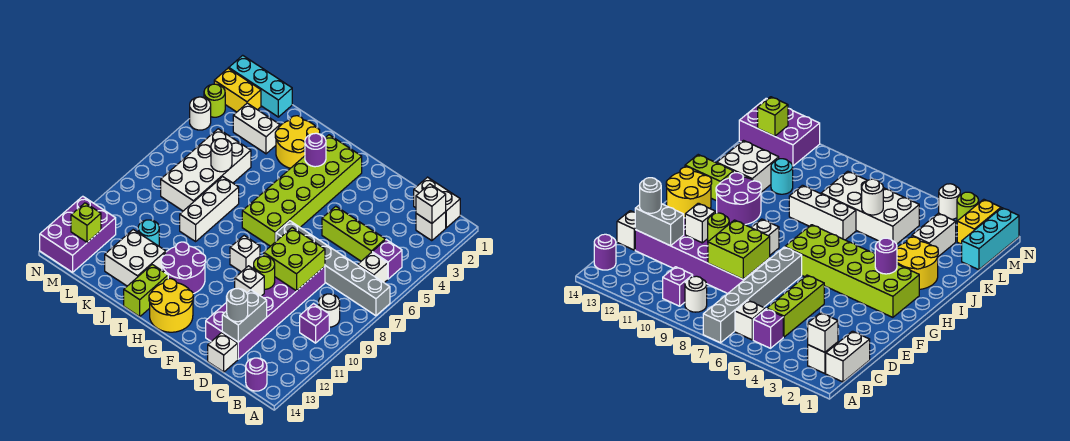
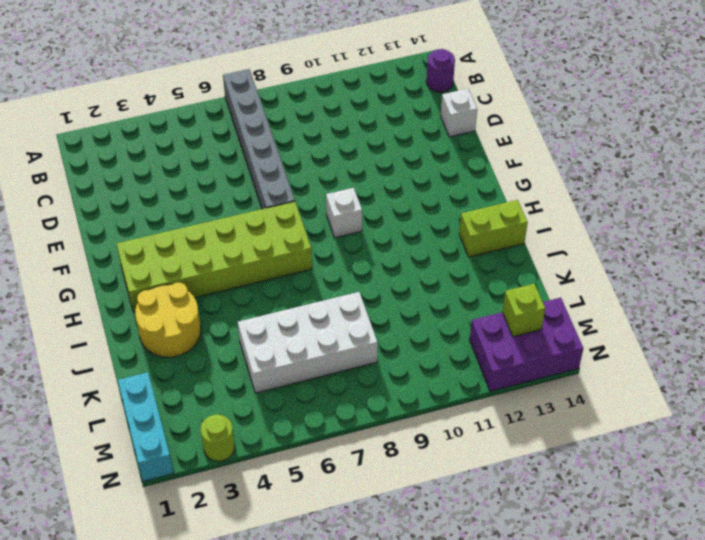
none -> white 1x2 brick [414,177,460,228]
none -> white 1x1 brick [416,212,446,241]
none -> purple 1x1 brick [372,240,402,279]
none -> white 1x1 brick [358,252,388,283]

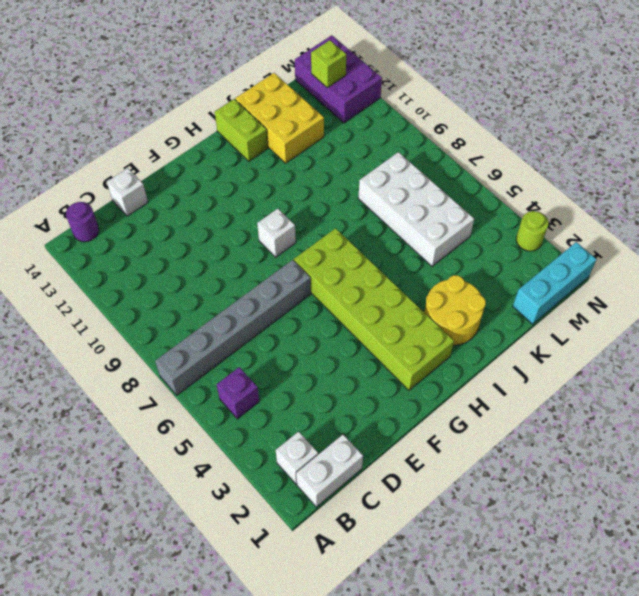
yellow 2x3 brick [235,73,324,163] -> white 2x2 brick [105,230,166,286]
none -> white 1x1 brick [358,252,388,283]
none -> white 1x1 round brick [319,294,340,327]
none -> purple 1x1 brick [300,304,329,343]
none -> lime 1x3 brick [322,206,385,261]

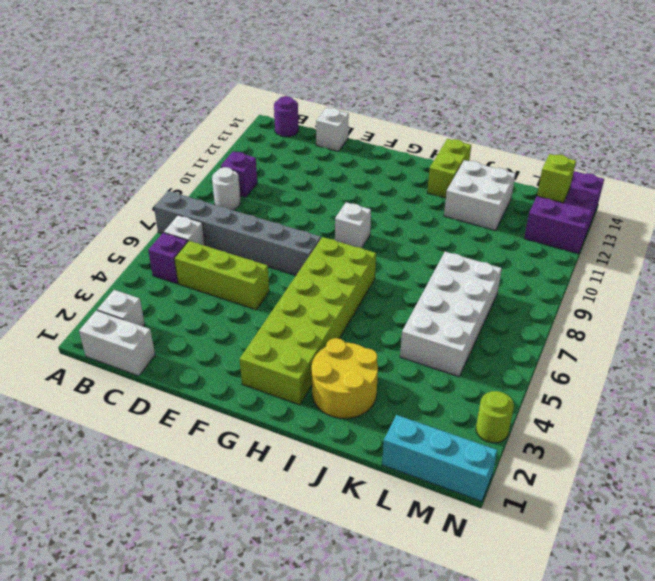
none -> purple 2x6 brick [206,266,325,359]
none -> yellow 2x2 round brick [149,279,193,332]
none -> purple 2x2 round brick [161,242,206,294]
none -> white 1x3 brick [180,177,239,241]

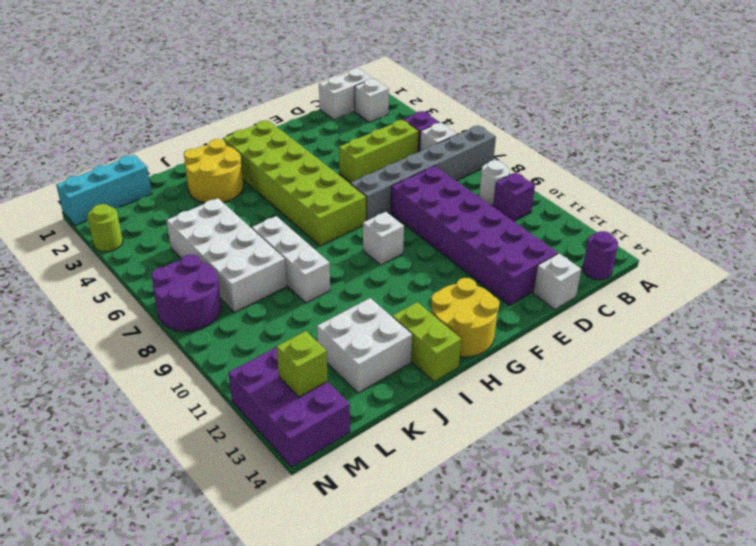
purple 2x2 round brick [152,254,221,331] -> purple 2x2 round brick moved to [161,242,206,294]
none -> white 1x2 brick [233,103,280,154]
none -> cyan 1x1 round brick [138,220,159,246]
none -> yellow 1x2 brick [214,68,261,112]
none -> white 1x1 round brick [190,97,211,130]

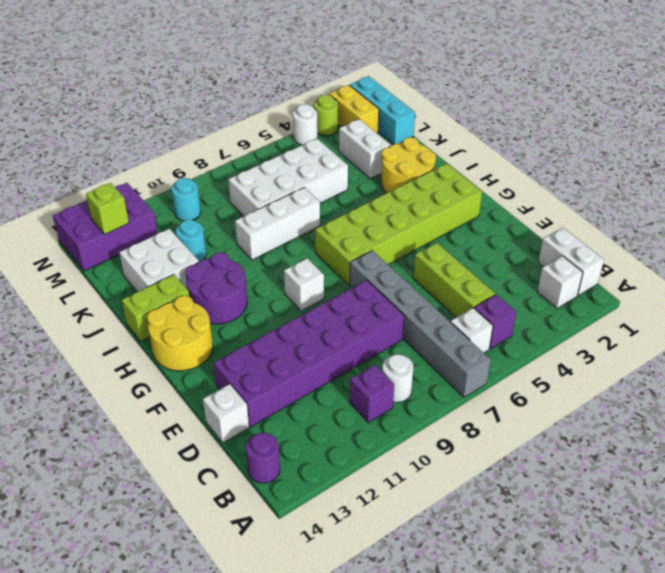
cyan 1x1 round brick [171,178,201,221] -> none
none -> white 1x1 brick [416,184,446,223]
none -> lime 2x2 brick [264,228,325,291]
none -> grey 1x2 brick [222,290,267,342]
none -> lime 1x1 round brick [254,256,275,289]

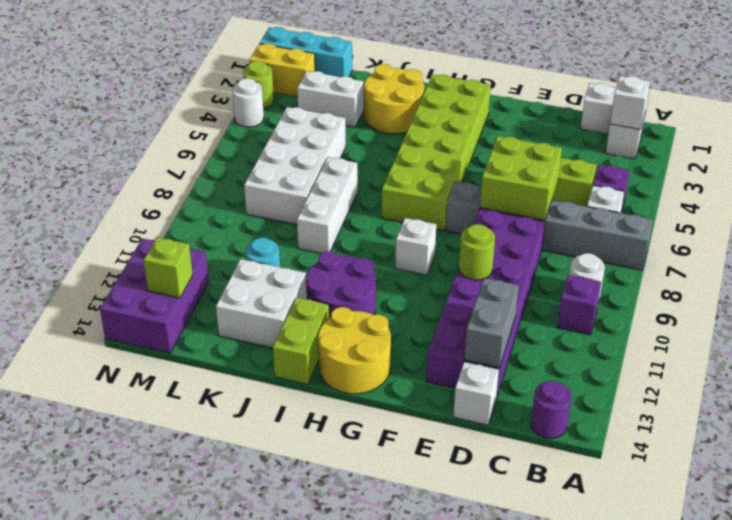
lime 2x2 brick [480,136,562,220] -> lime 2x2 brick moved to [264,228,325,291]
none -> white 1x1 brick [235,266,264,296]
none -> purple 1x1 round brick [305,133,326,167]
none -> white 1x1 round brick [211,139,232,172]
none -> grey 1x1 round brick [226,289,248,322]

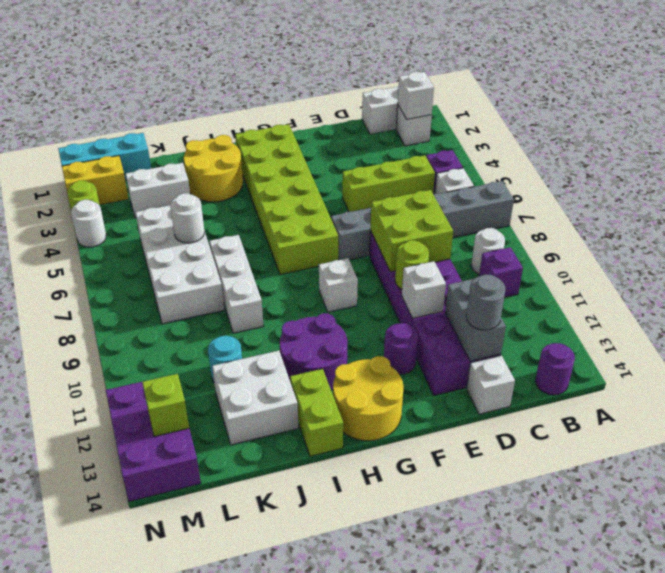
purple 1x1 round brick [384,323,418,374] -> purple 1x1 round brick moved to [305,133,326,167]

